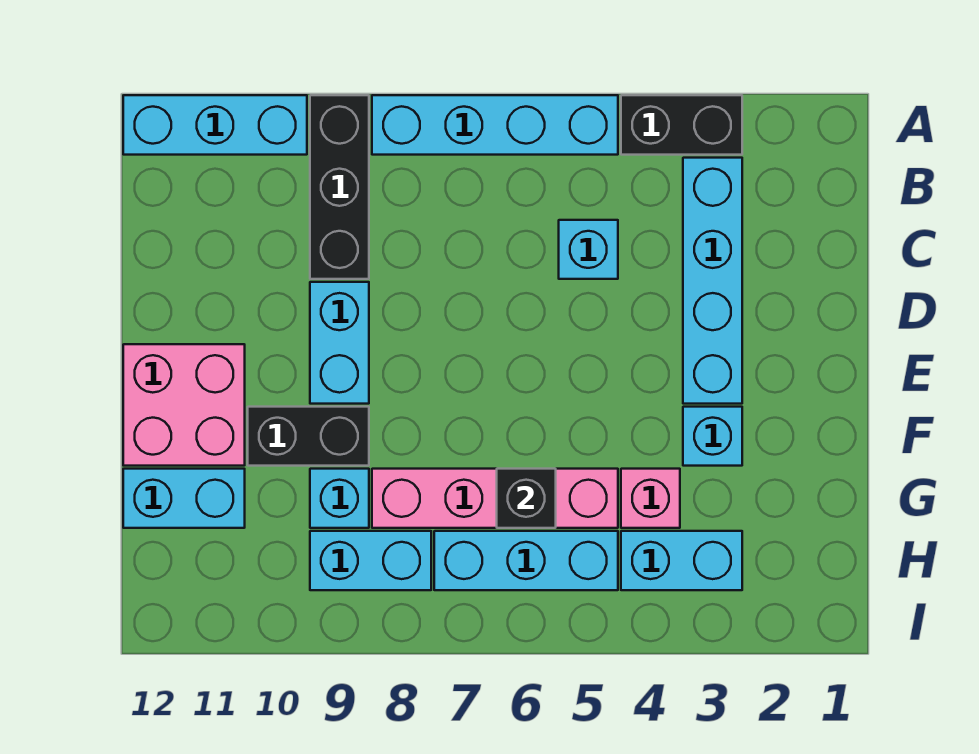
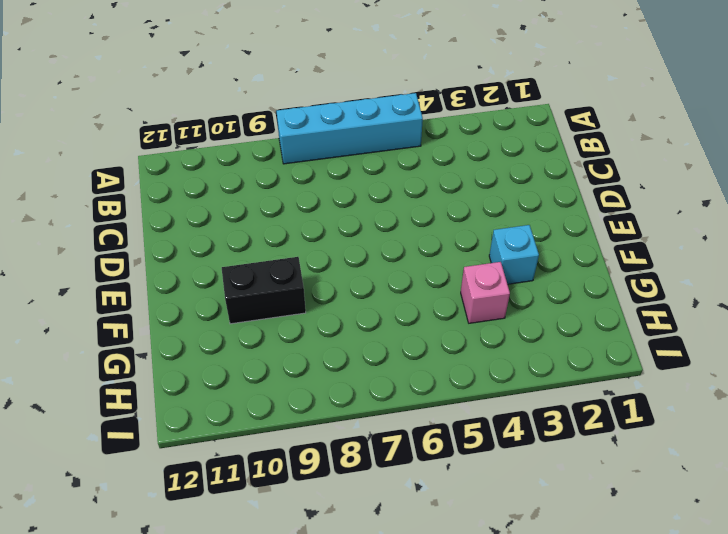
none -> black 1x2 brick [621,95,742,155]
none -> black 1x3 brick [310,95,369,279]
none -> cyan 1x3 brick [123,95,307,155]

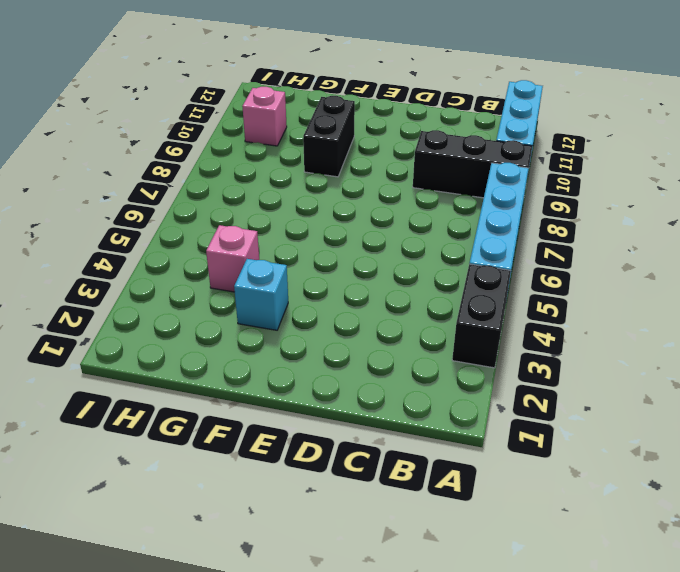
pink 1x1 brick [242,87,287,146] -> none
none -> cyan 1x4 brick [683,158,742,404]
none -> cyan 1x1 brick [559,220,618,279]
none -> cyan 1x2 brick [310,282,369,404]

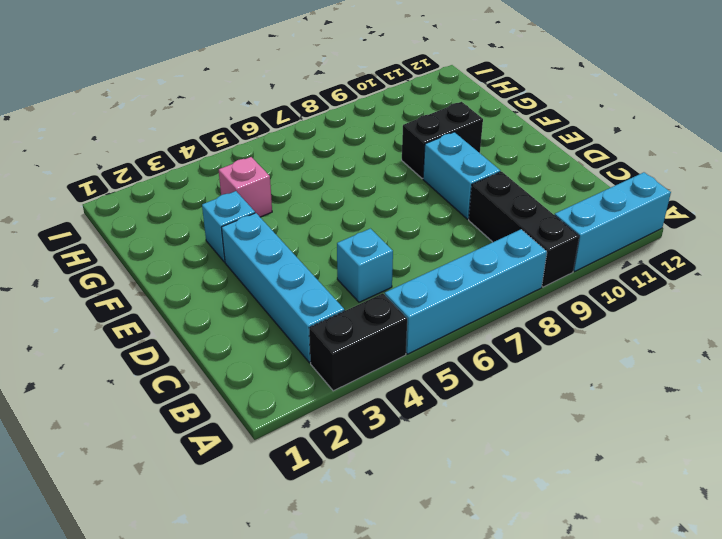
none -> pink 2x2 brick [123,344,245,466]
none -> pink 1x4 brick [372,469,618,528]
none -> cyan 1x1 brick [310,469,369,528]

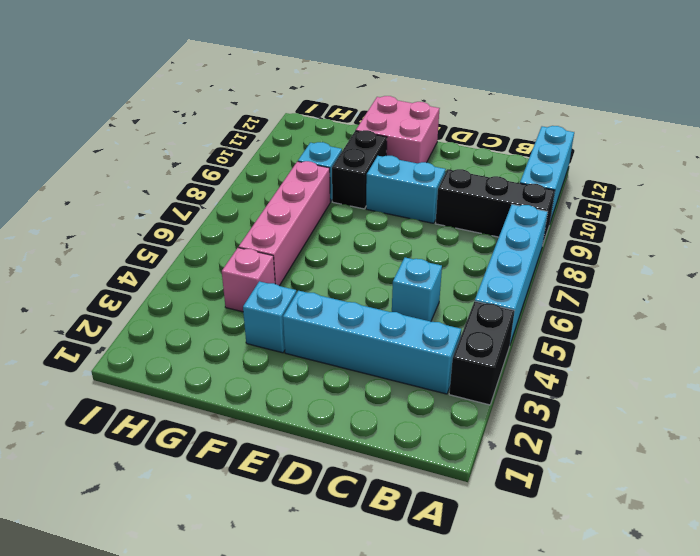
none -> cyan 1x2 brick [123,469,245,528]
none -> cyan 1x2 brick [621,531,742,590]
none -> cyan 1x3 brick [434,531,618,590]

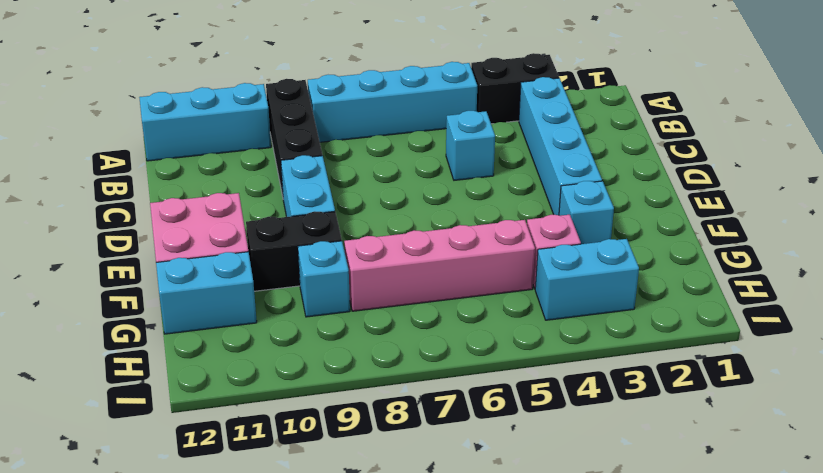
none -> cyan 1x3 brick [434,531,618,590]
none -> cyan 1x2 brick [310,531,431,590]
none -> black 1x1 brick [497,469,556,528]

